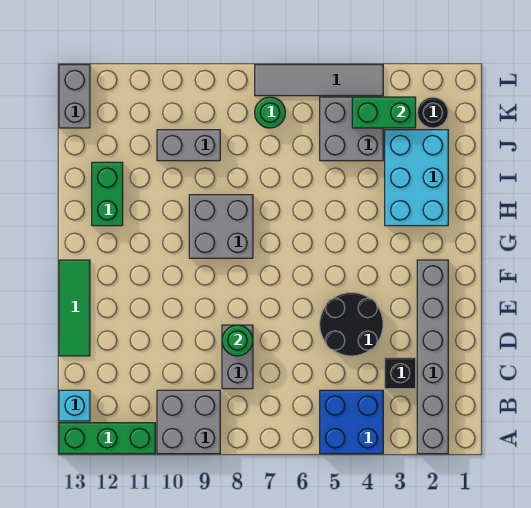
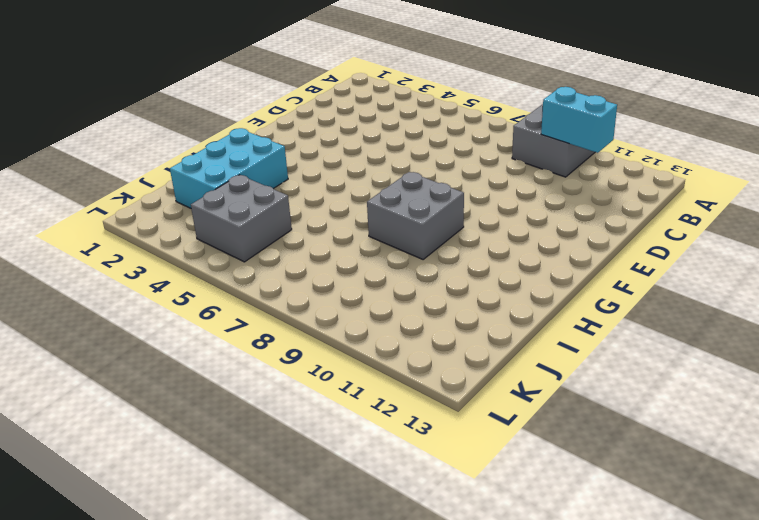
cyan 1x2 brick [541,87,617,153] -> none
none -> grey 1x6 brick [417,260,448,454]
none -> blue 2x2 brick [320,390,383,454]
none -> green 1x3 brick [59,423,155,454]

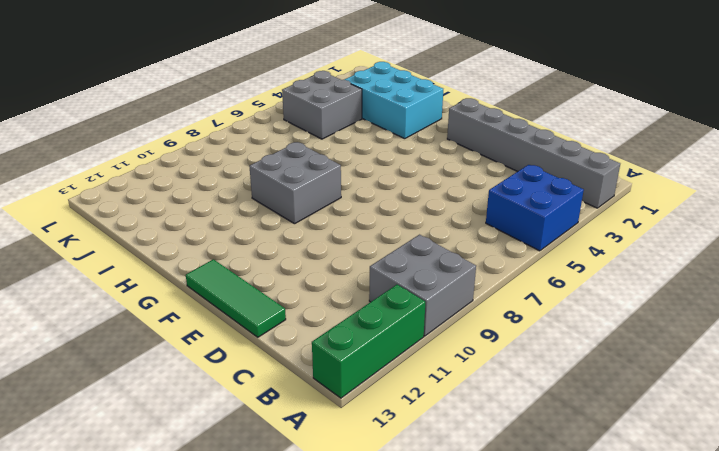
none -> cyan 1x1 brick [59,390,90,421]
none -> black 1x1 brick [385,358,416,389]
none -> grey 1x2 brick [222,325,253,389]

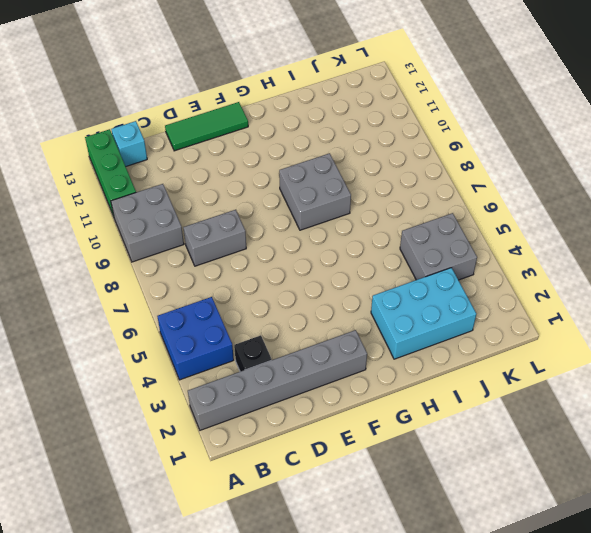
none -> black 2x2 round brick [320,293,383,356]
none -> green 1x2 brick [92,162,123,226]
none -> grey 1x2 brick [157,130,220,161]

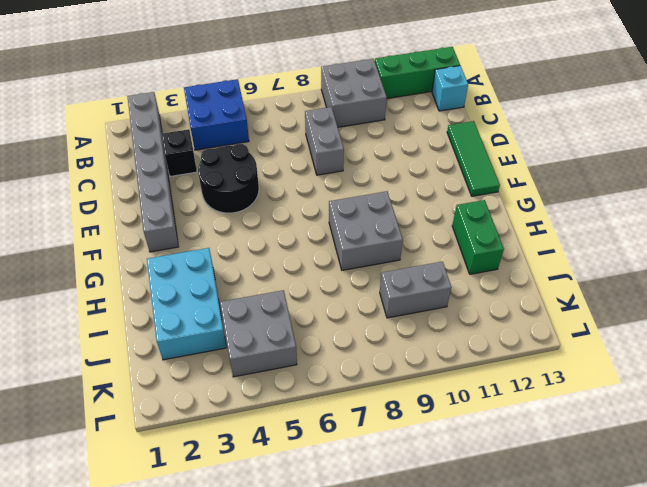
none -> black 1x1 round brick [417,97,448,128]
none -> green 1x1 round brick [255,97,285,128]
none -> grey 1x2 brick [59,65,90,128]

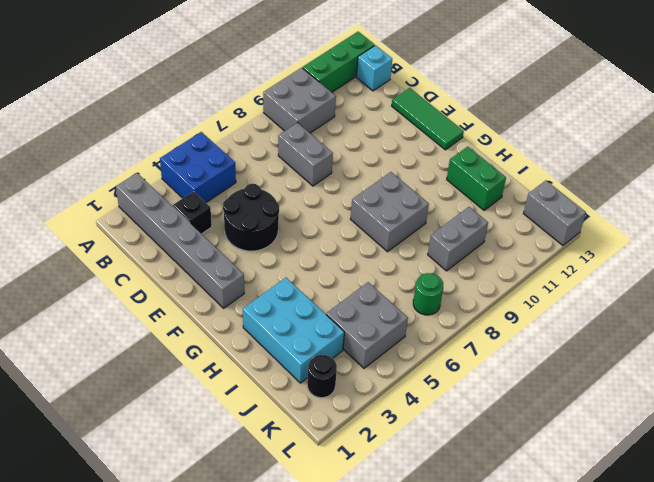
none -> grey 1x4 tile [255,65,383,96]
none -> green 1x1 round brick [222,325,253,356]
none -> green 1x2 brick [352,97,416,128]

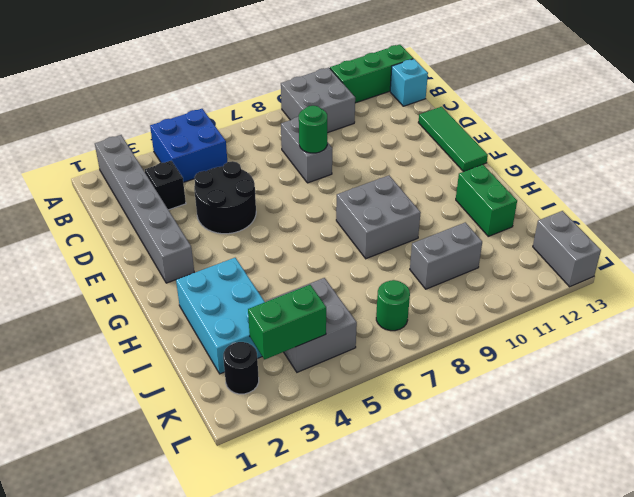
none -> grey 1x4 tile [255,65,383,96]

